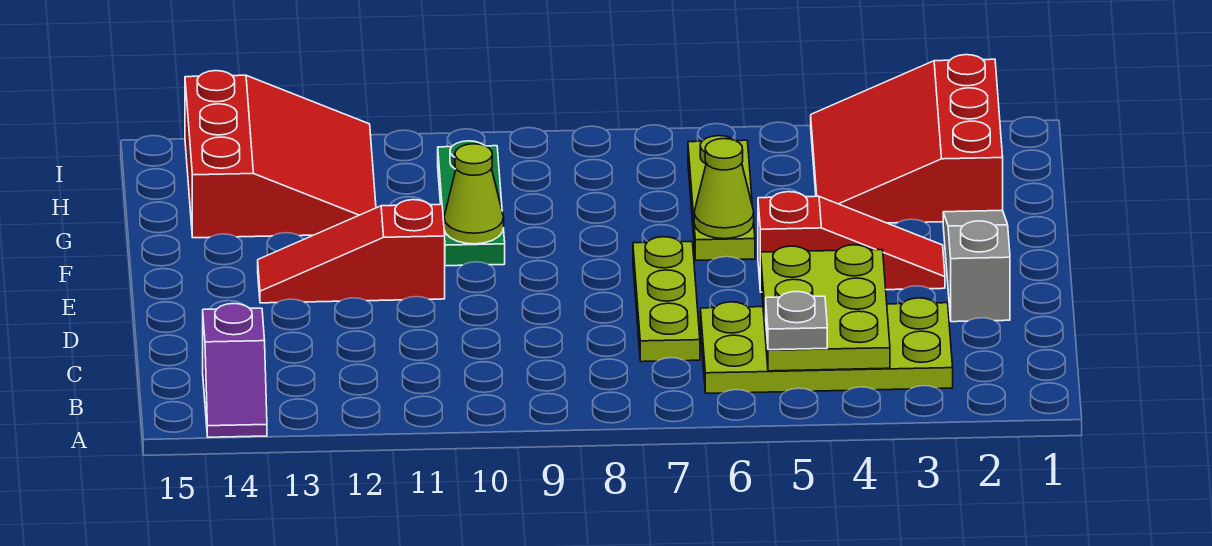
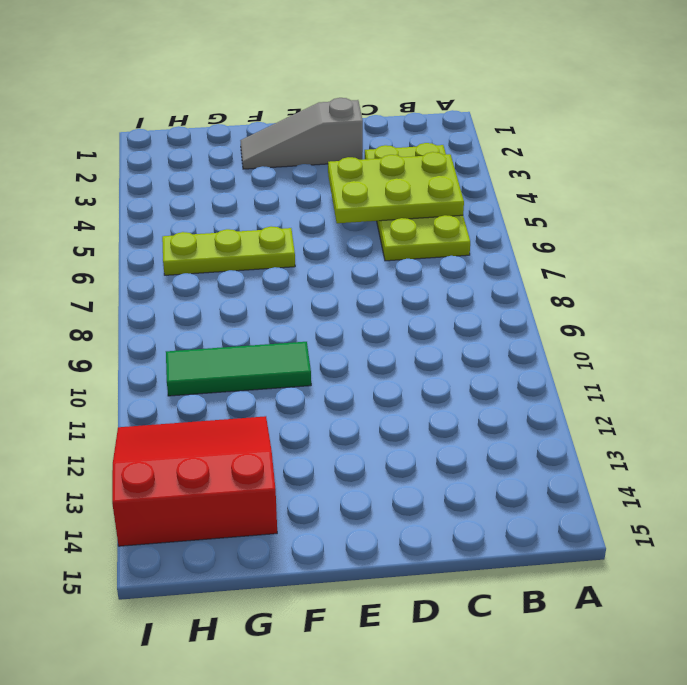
green 1x3 tile [166,342,311,396] -> green 1x3 plate [438,141,505,266]
none -> purple 1x2 slope [203,304,267,437]
none -> lime 1x3 plate [633,237,700,362]
none -> red 1x3 slope [758,192,945,292]

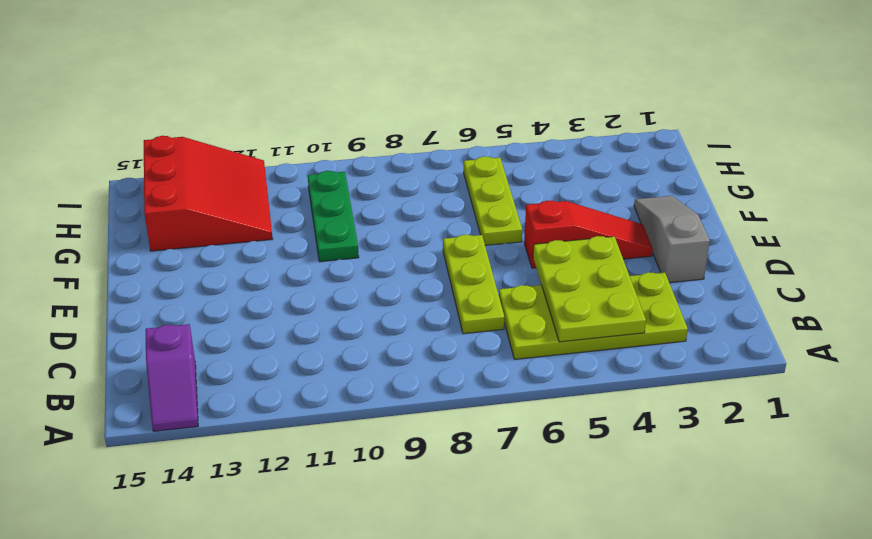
none -> red 1x3 slope [258,200,445,303]
none -> red 3x3 slope [811,55,1003,223]
none -> lime 1x1 cone [694,139,754,239]

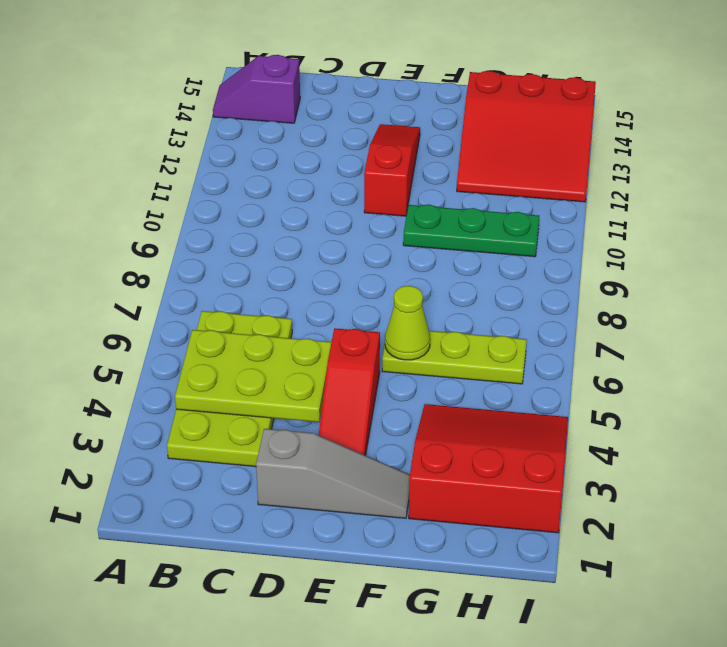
none -> lime 1x3 plate [633,237,700,362]
none -> lime 1x1 cone [444,144,504,244]
none -> grey 1x1 plate [766,292,827,350]

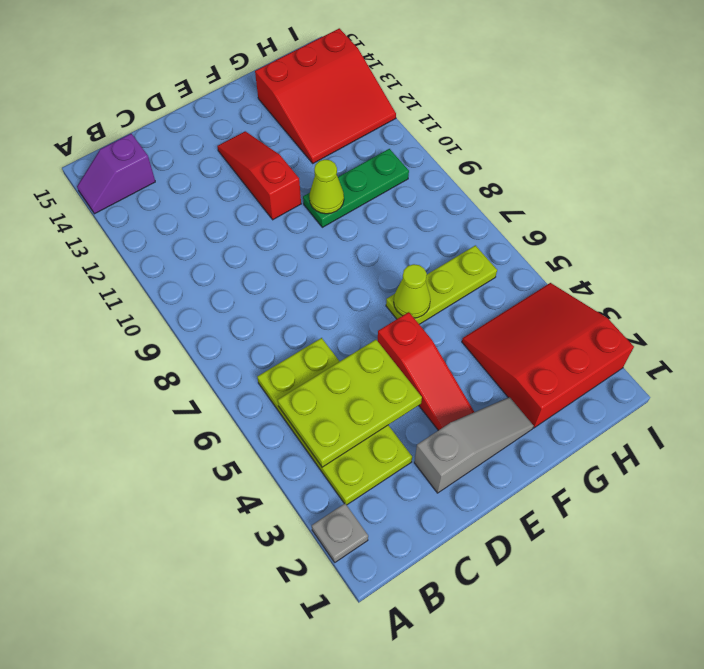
grey 1x1 plate [312,503,368,562] -> grey 1x1 plate moved to [766,292,827,350]
none -> lime 1x3 plate [633,237,700,362]

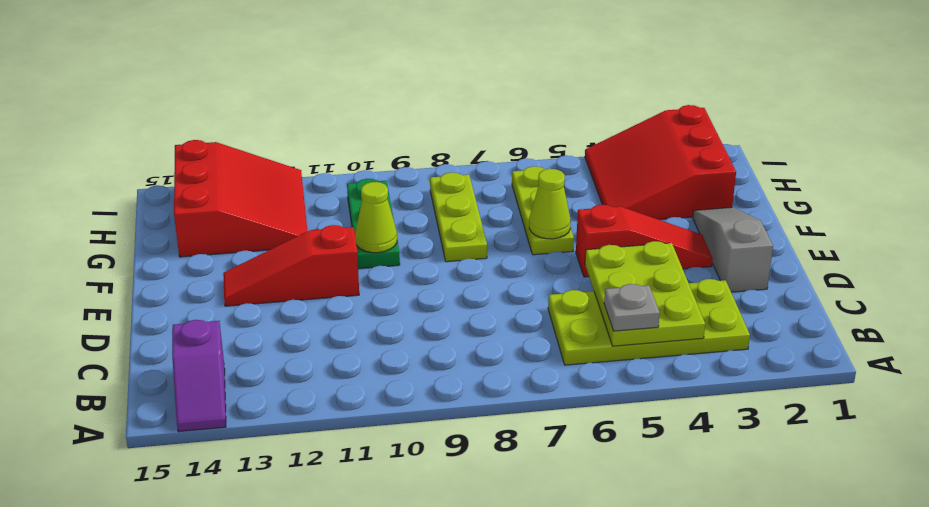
lime 1x3 plate [430,172,487,262] -> lime 1x3 plate moved to [633,237,700,362]

